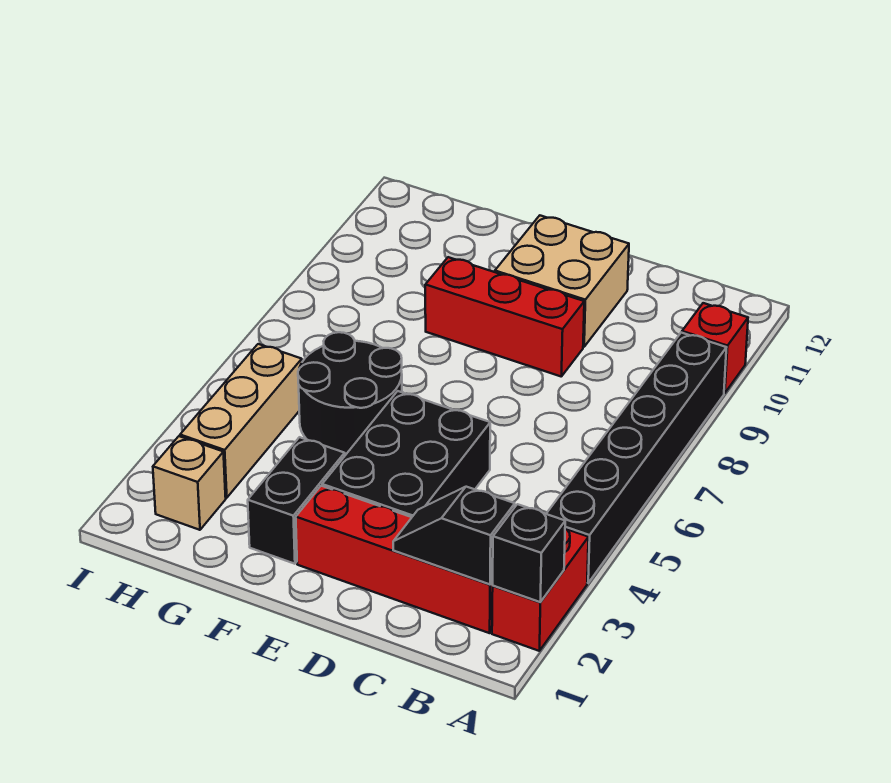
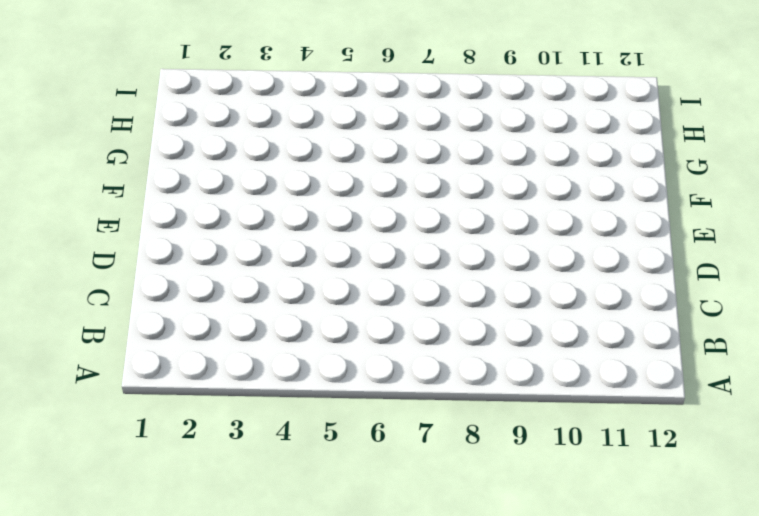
none -> red 1x2 brick [492,528,589,651]
none -> black 1x6 brick [546,333,726,583]
none -> red 1x1 brick [682,303,748,393]

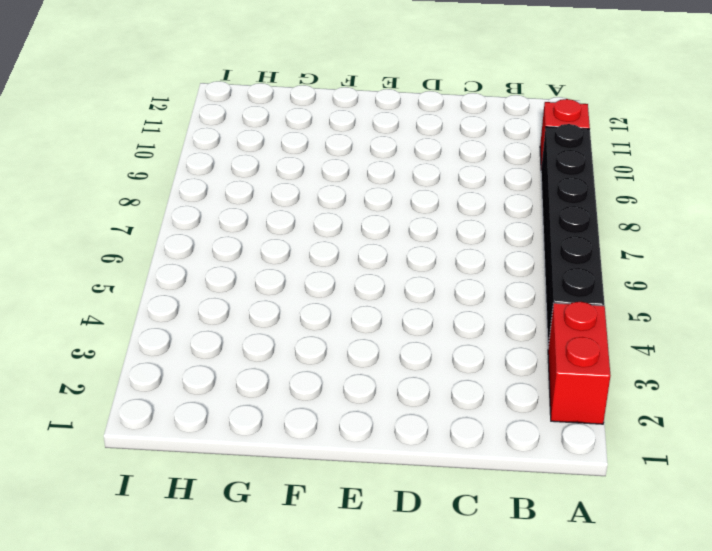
none -> red 1x4 brick [296,486,493,633]
none -> black 2x3 brick [322,391,490,517]
none -> red 1x3 brick [425,257,584,376]

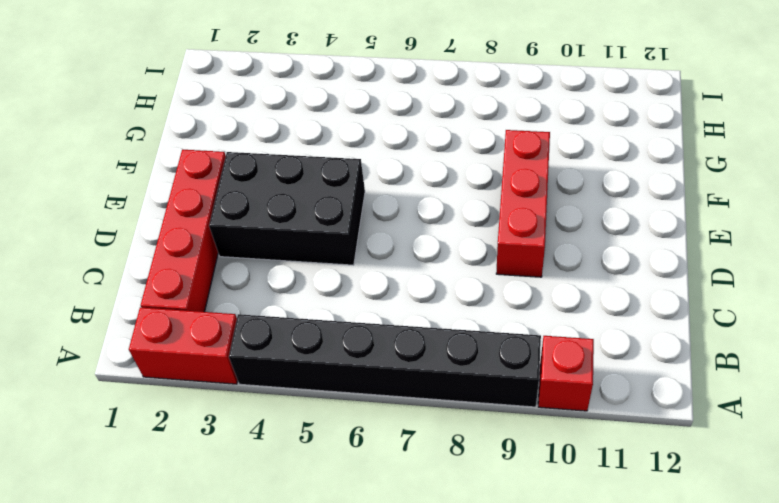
none -> tan 2x2 brick [495,216,629,347]
none -> black 1x2 brick [248,437,345,564]
none -> black 2x2 round brick [298,332,402,455]

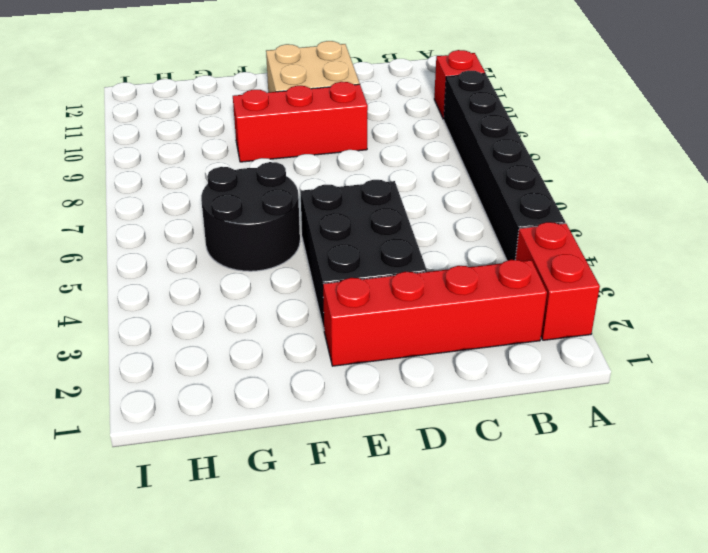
none -> black 1x2 brick [248,437,345,564]
none -> tan 1x1 brick [153,436,226,530]
none -> tan 1x3 brick [180,344,302,498]

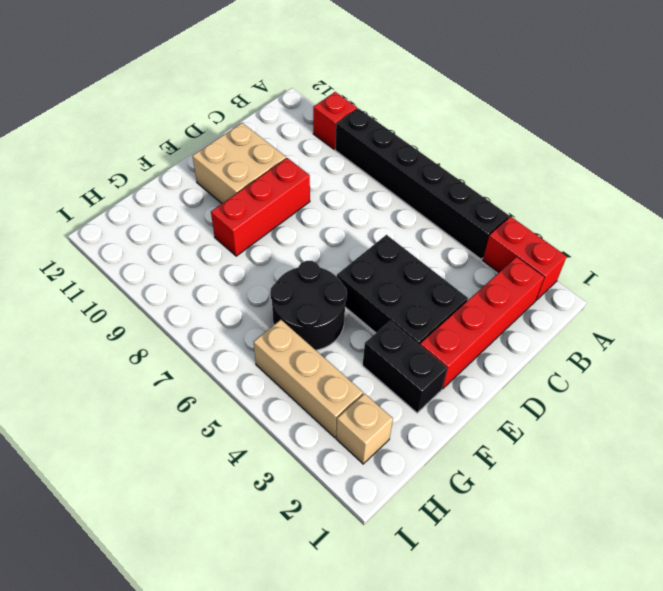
none -> black 1x1 brick [493,504,565,602]
none -> black 1x2 slope [393,487,515,584]

